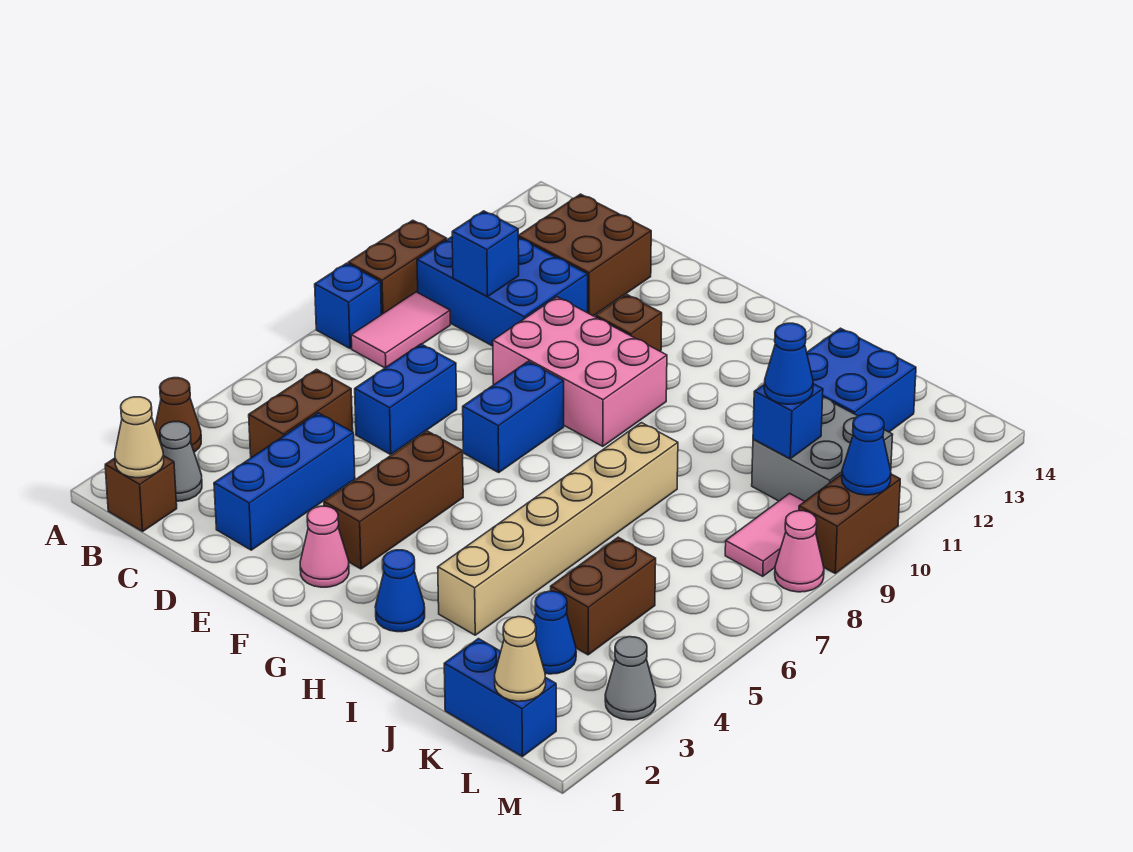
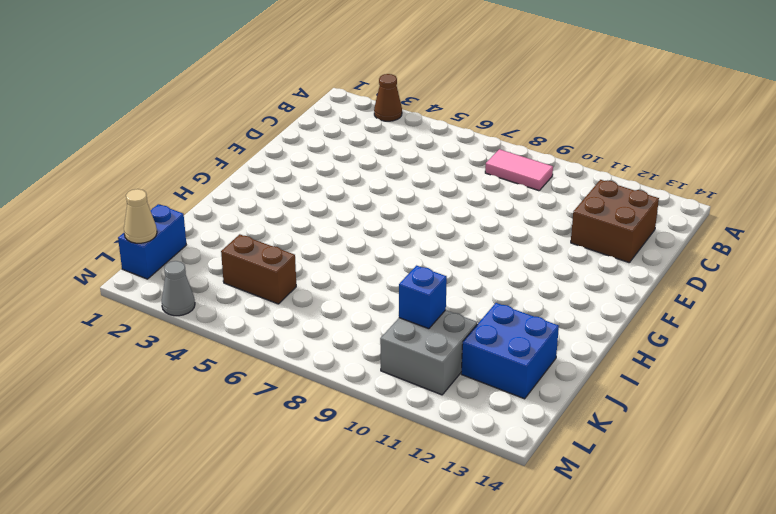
none -> blue 1x1 brick [315,263,381,349]
none -> brown 1x2 brick [348,220,447,315]
none -> brown 1x1 brick [105,456,177,531]
none -> grey 1x1 cone [160,422,202,501]

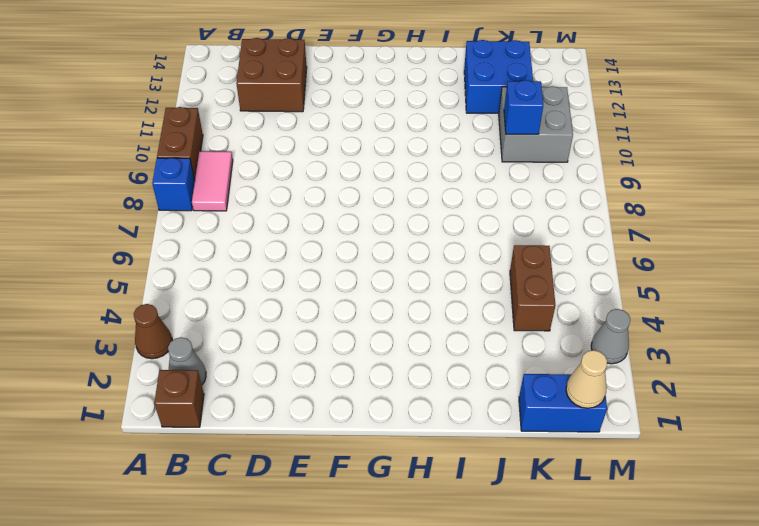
none -> blue 2x3 brick [417,237,588,346]
none -> brown 1x2 brick [249,369,353,458]
none -> blue 1x3 brick [214,413,355,550]
none -> blue 1x2 brick [355,344,457,455]

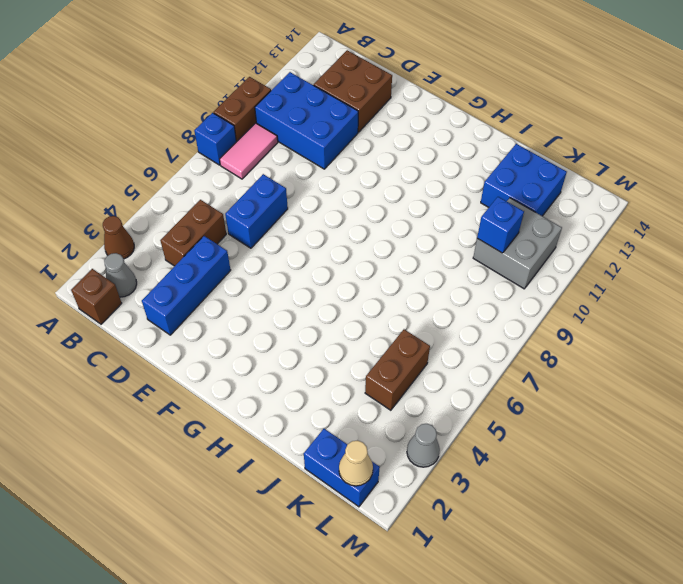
none -> pink 2x3 brick [493,297,667,446]
none -> pink 1x1 cone [300,506,349,587]
none -> brown 1x3 brick [324,431,463,569]
none -> blue 1x2 brick [463,361,564,472]

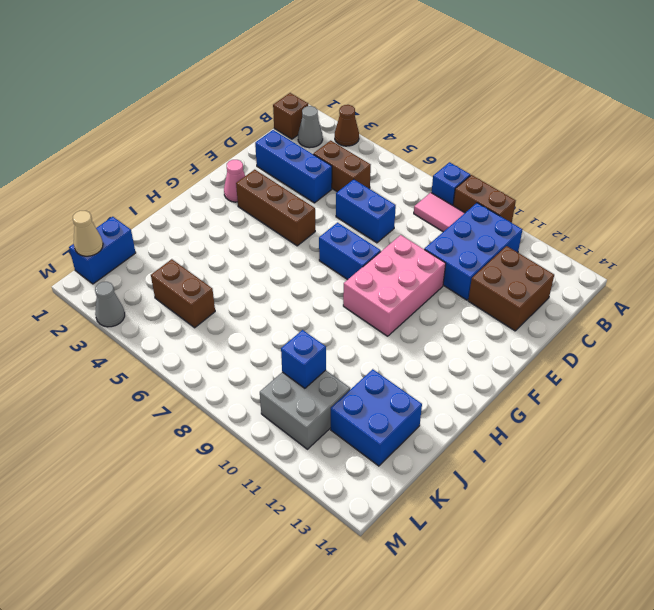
none -> brown 1x1 brick [595,294,662,352]
none -> blue 1x1 cone [375,550,425,632]
none -> tan 1x6 brick [438,423,678,635]
none -> blue 1x1 cone [534,591,576,674]

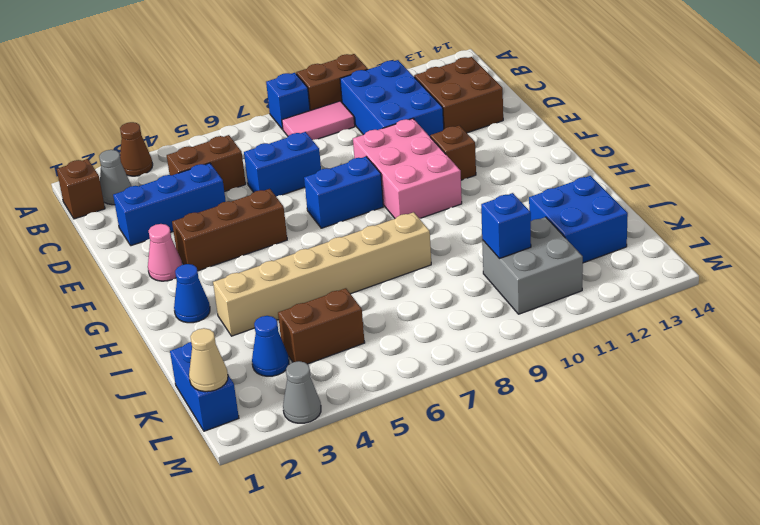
none -> pink 1x2 tile [725,493,804,576]
none -> pink 1x1 cone [775,511,824,592]
none -> brown 1x2 brick [799,474,900,573]
none -> tan 1x1 cone [115,397,164,478]

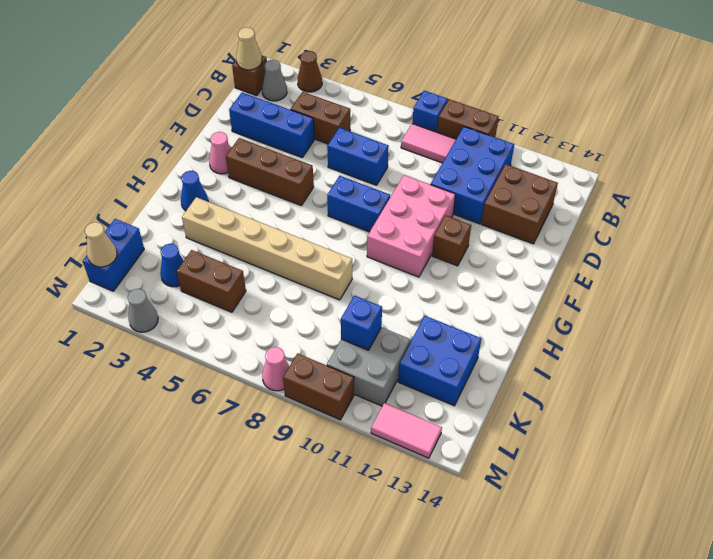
pink 1x2 tile [371,403,442,458] -> pink 1x2 tile moved to [725,493,804,576]
none -> blue 1x1 brick [452,211,519,297]
none -> blue 1x1 cone [842,414,891,495]
none -> blue 1x1 cone [764,323,813,404]

